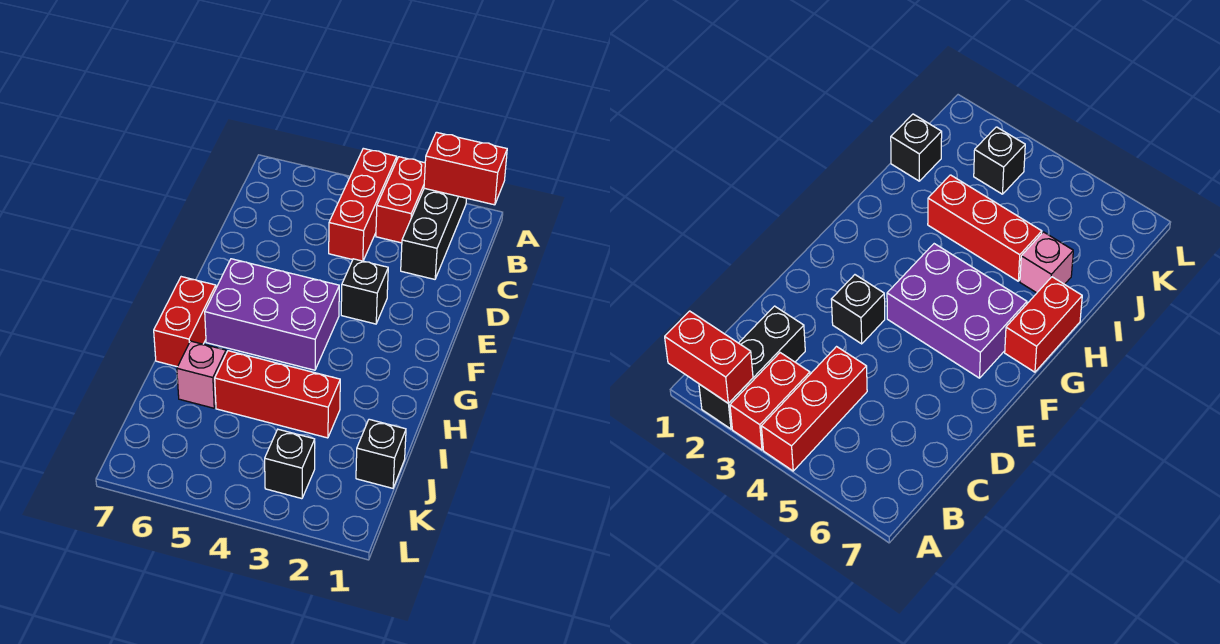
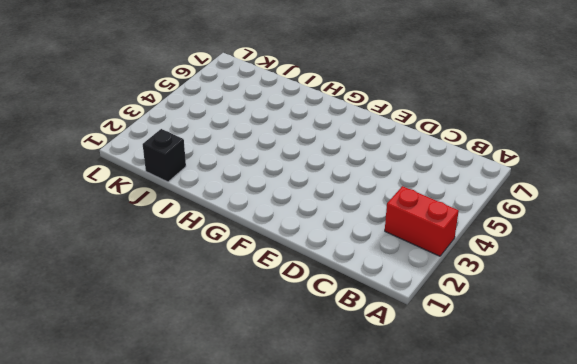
none -> black 1x3 brick [401,188,466,279]
none -> red 1x3 brick [329,148,397,261]

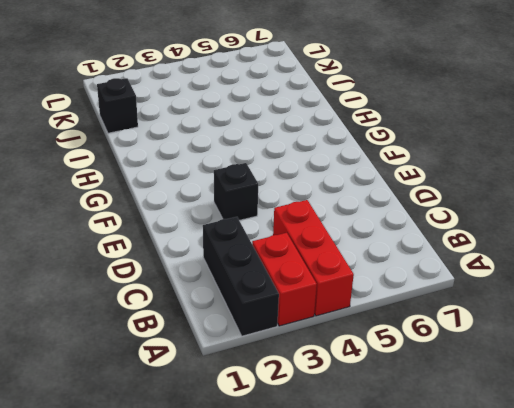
none -> purple 2x3 brick [205,259,339,370]
none -> red 1x2 brick [154,277,216,367]

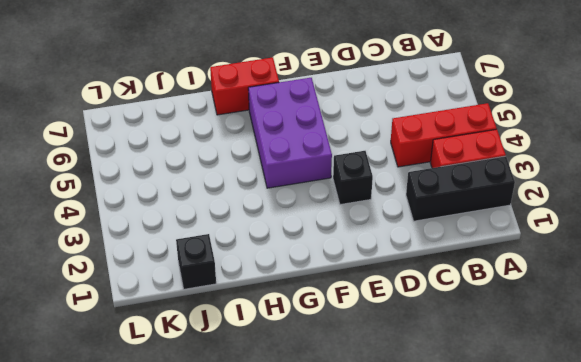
none -> red 1x3 brick [215,351,340,438]
none -> pink 1x1 brick [177,341,226,408]

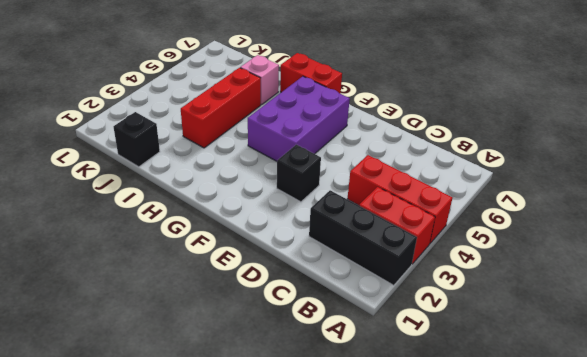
none -> black 1x1 brick [265,429,315,499]
none -> red 1x2 brick [424,132,507,205]

